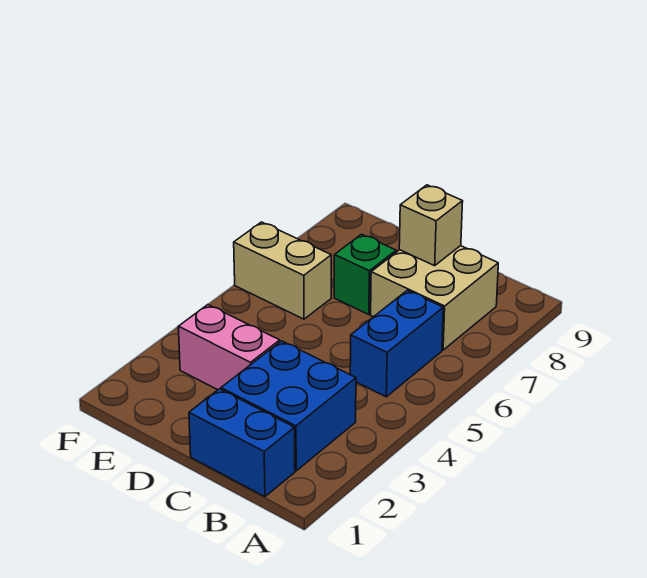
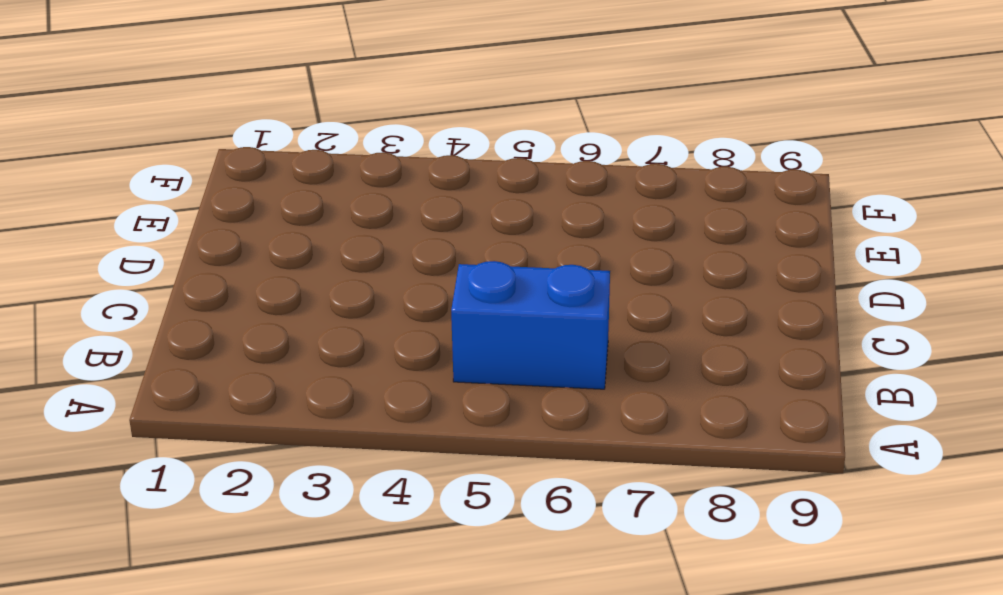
none -> blue 1x2 brick [189,389,295,497]
none -> blue 2x2 brick [221,341,356,471]

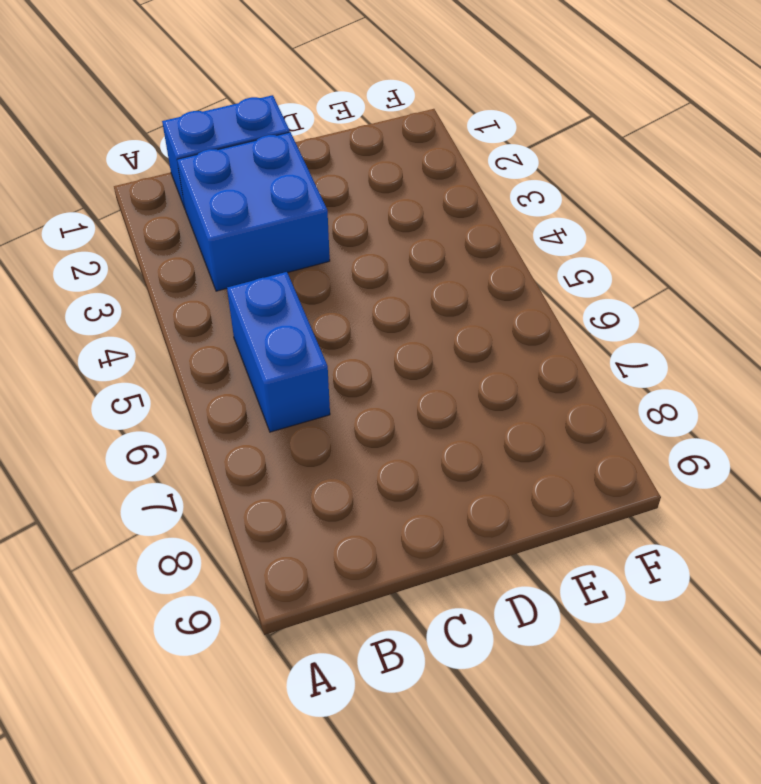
none -> tan 2x2 brick [371,246,498,350]
none -> pink 1x2 brick [178,305,280,390]

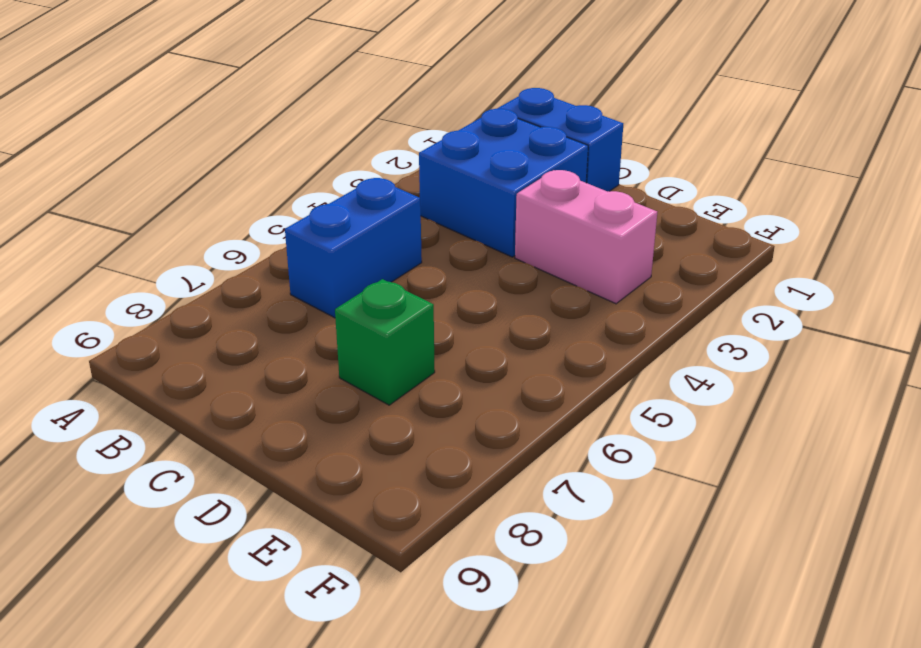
none -> tan 2x2 brick [371,246,498,350]
none -> tan 1x2 brick [234,222,331,319]

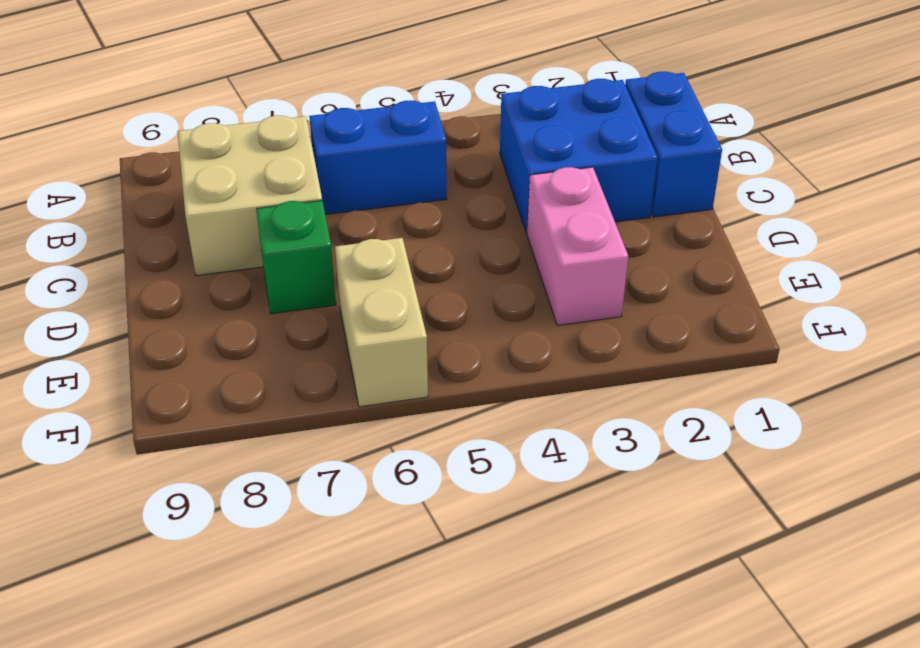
none -> tan 1x1 brick [399,185,463,266]

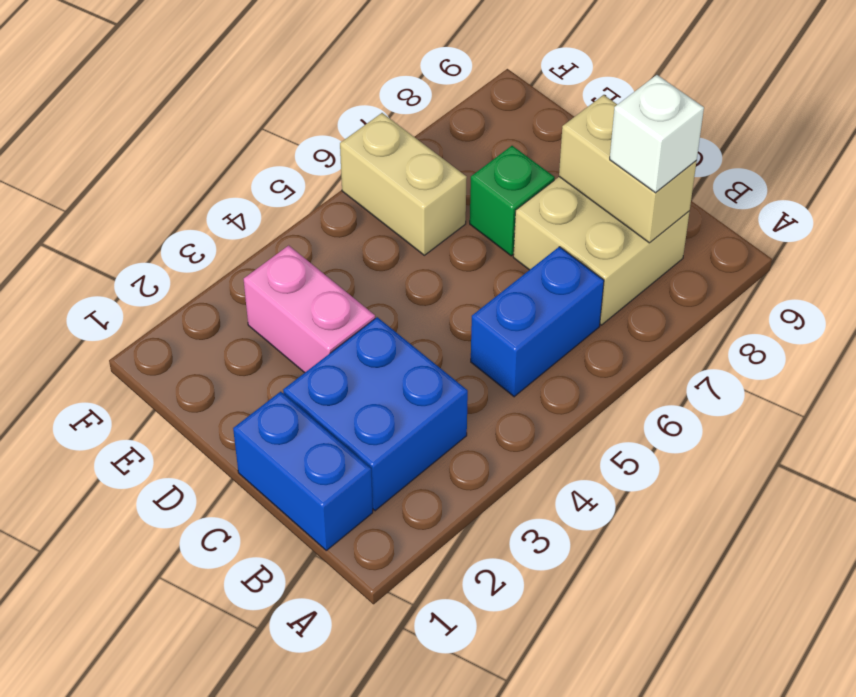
tan 1x2 brick [559,95,697,243] -> tan 1x1 brick [399,185,463,266]
white 1x1 brick [610,75,704,193] -> none

